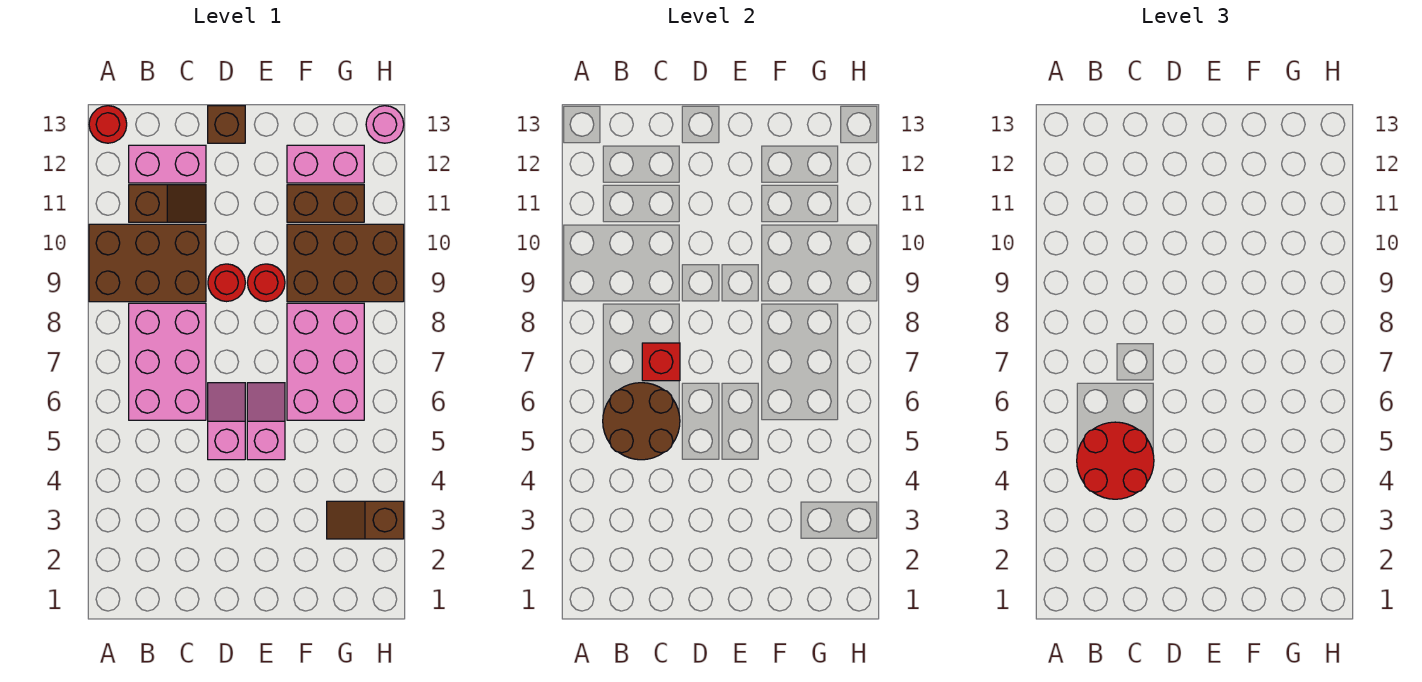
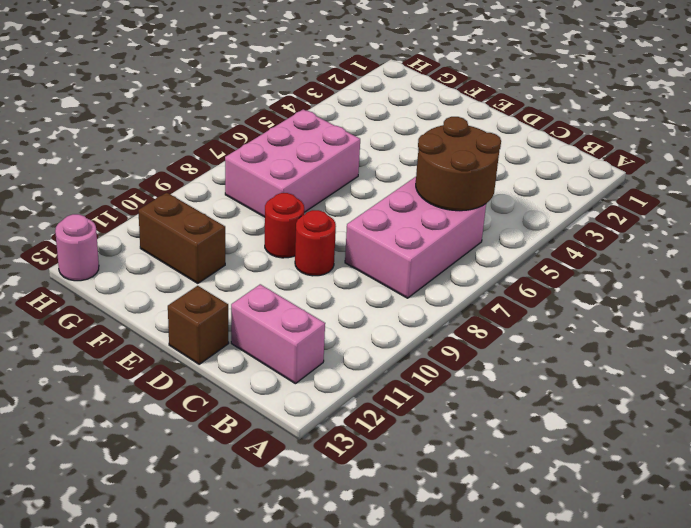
none -> brown 2x3 brick [89,224,206,302]
none -> red 1x1 round brick [89,106,127,143]
none -> brown 1x2 slope [129,185,206,222]

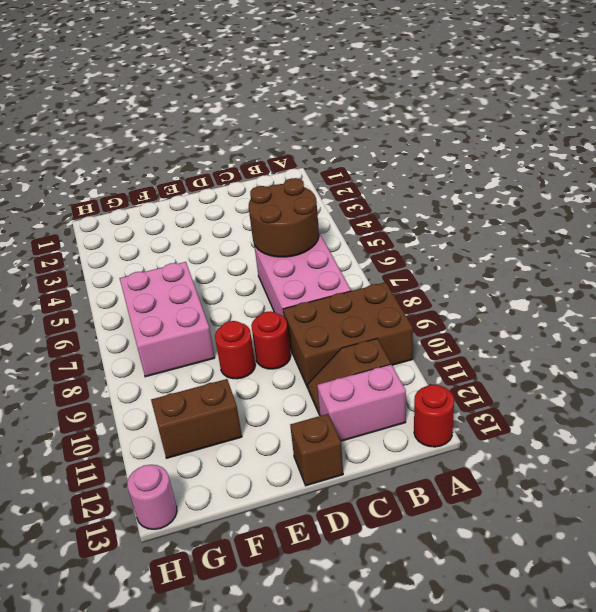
none -> pink 1x2 slope [208,383,245,460]
none -> pink 1x2 slope [247,383,285,460]
none -> brown 2x3 brick [287,224,404,302]

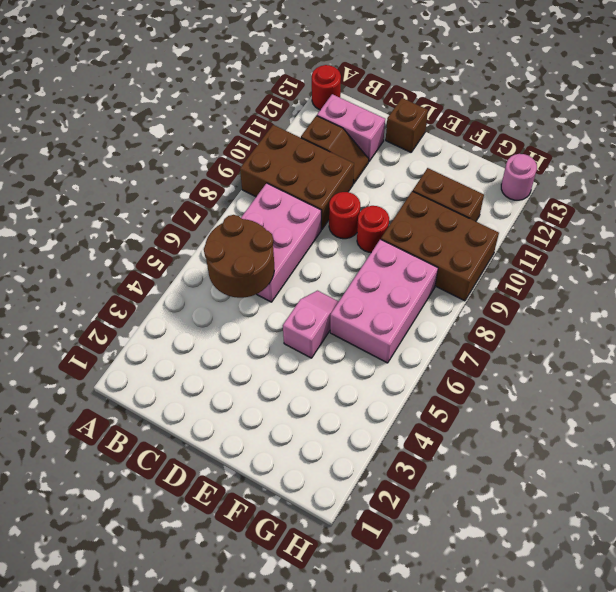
none -> pink 1x2 slope [208,383,245,460]
none -> pink 1x2 brick [287,145,364,183]
none -> brown 1x2 slope [327,501,404,539]

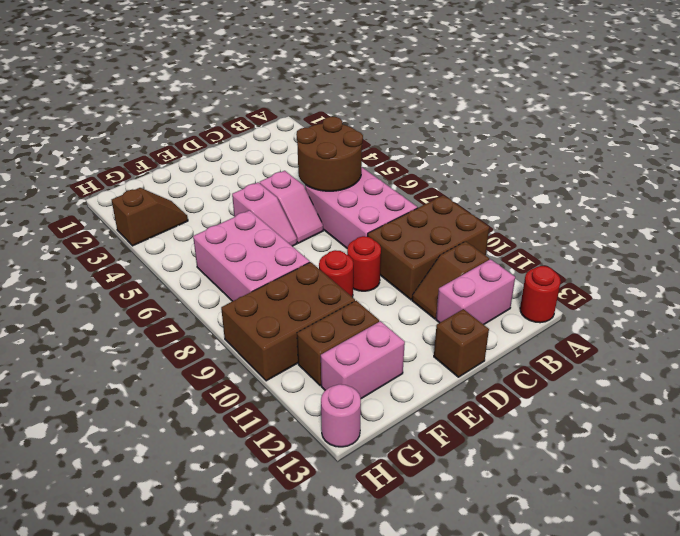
none -> red 1x1 brick [642,343,680,381]
none -> red 2x2 round brick [1077,422,1154,499]

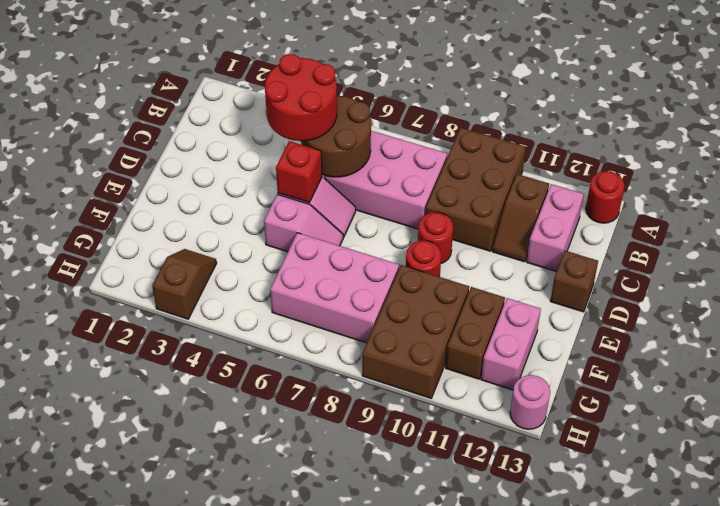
red 1x1 brick [276,141,322,202] -> red 1x1 brick moved to [642,343,680,381]

